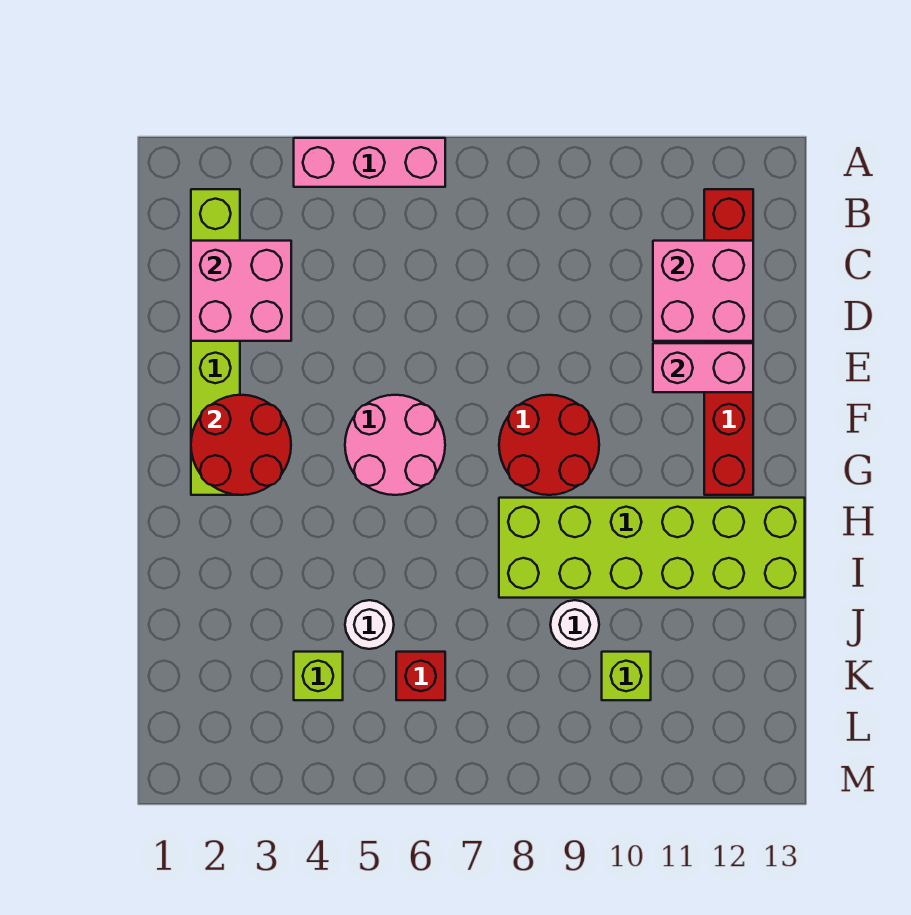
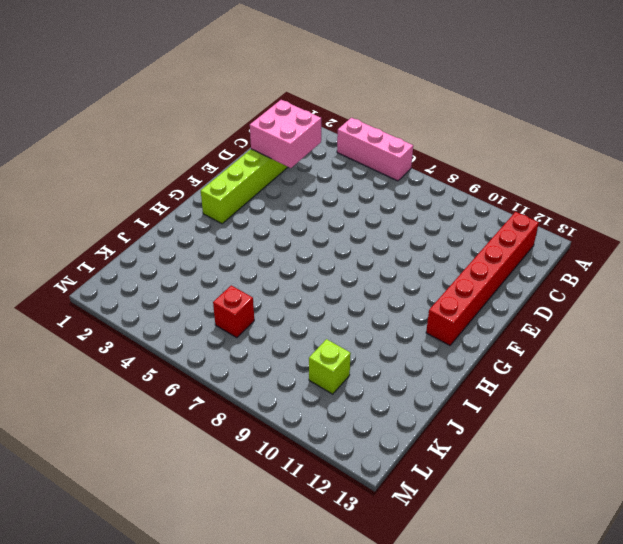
none -> pink 2x2 round brick [345,395,445,495]
none -> red 2x2 round brick [499,395,599,495]
none -> lime 2x6 brick [499,498,805,598]

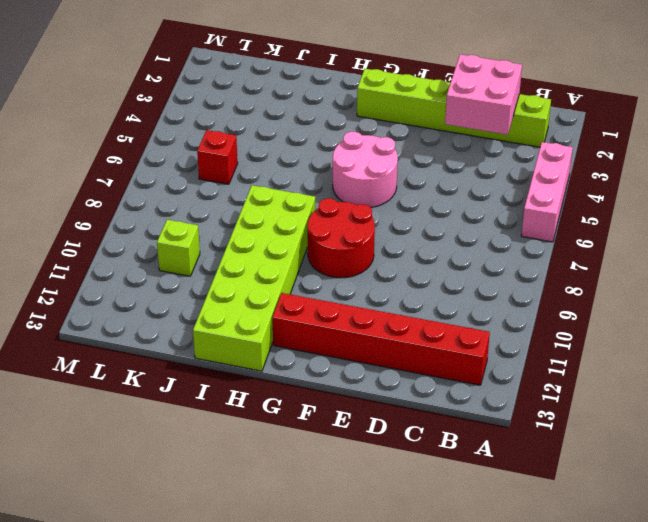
none -> white 1x1 round brick [345,600,394,649]
none -> white 1x1 round brick [550,600,599,649]
none -> lime 1x1 brick [294,652,343,700]

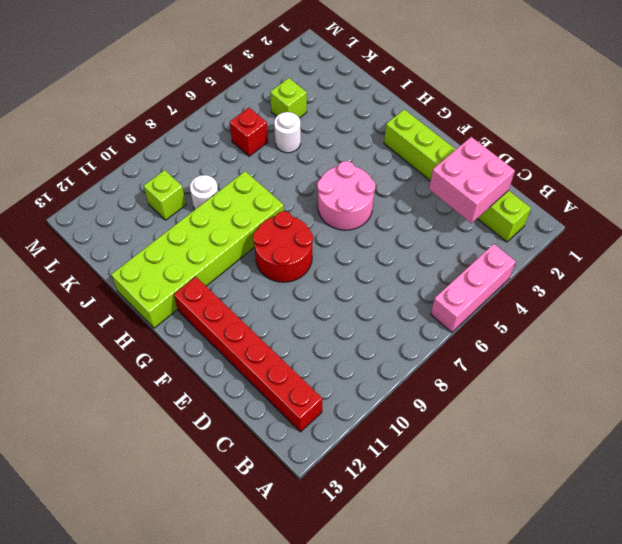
none -> pink 2x2 brick [653,241,753,341]
none -> pink 1x2 brick [653,343,753,392]
none -> red 2x2 round brick [191,395,291,495]

